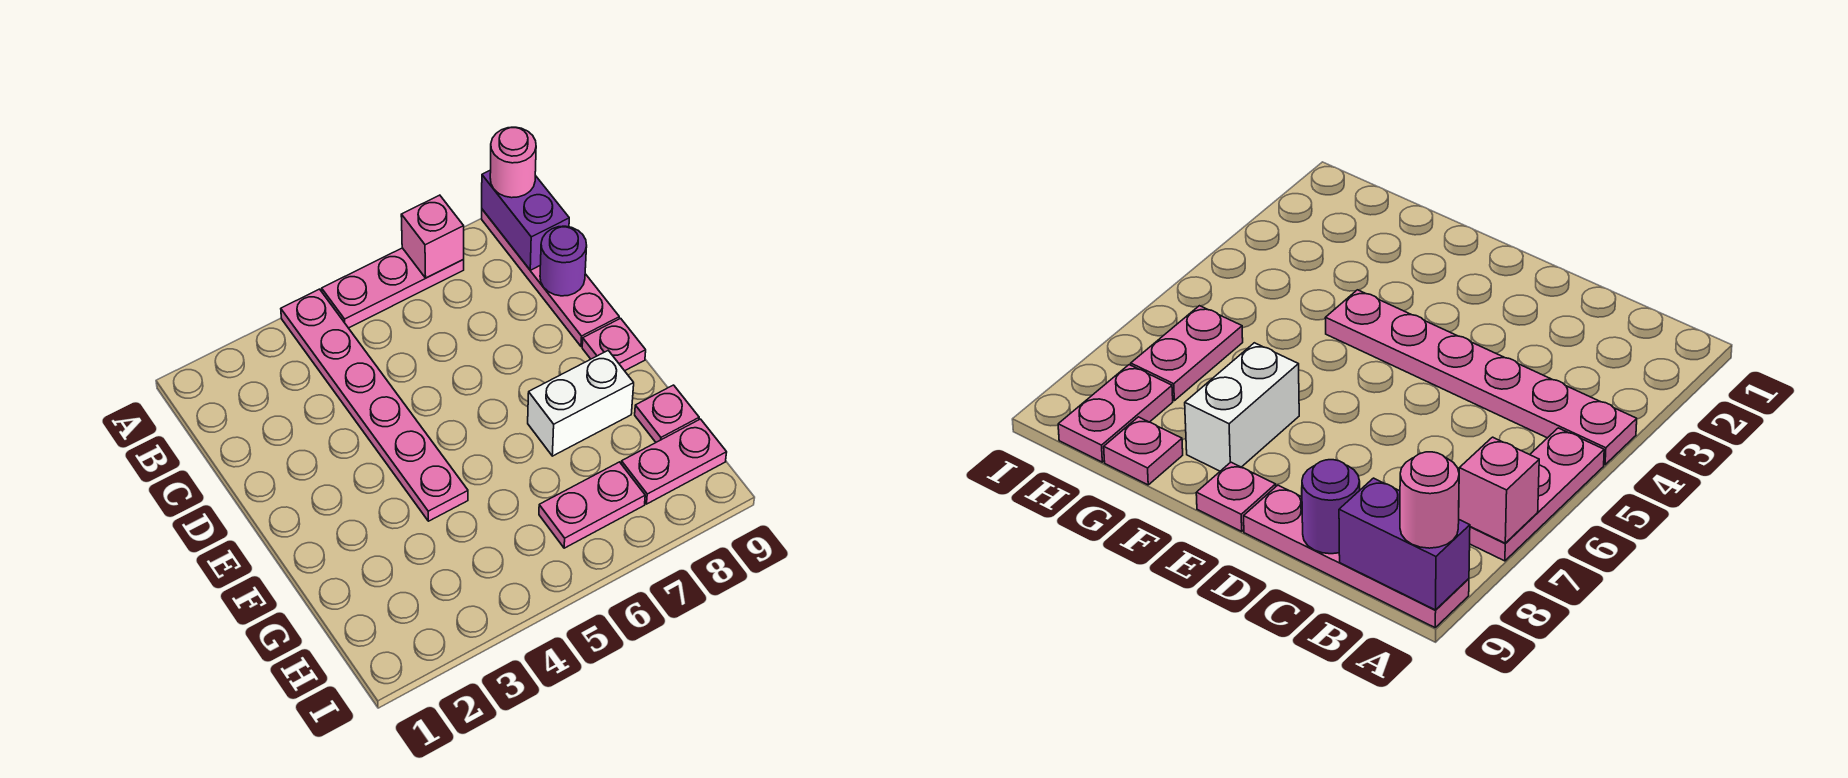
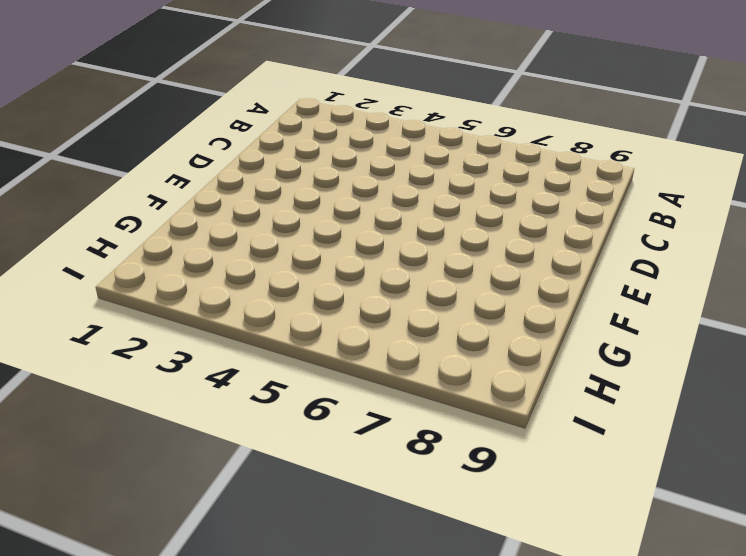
none -> pink 1x6 plate [281,289,468,521]
none -> pink 1x3 plate [322,248,464,328]
none -> pink 1x4 plate [482,209,619,347]

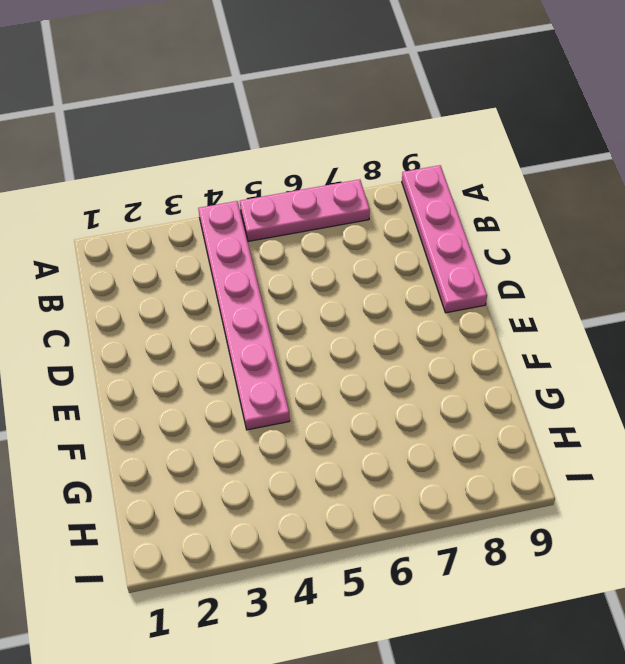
none -> pink 1x1 plate [582,318,646,371]
none -> white 1x2 brick [528,351,634,456]
none -> pink 1x1 plate [635,385,699,442]

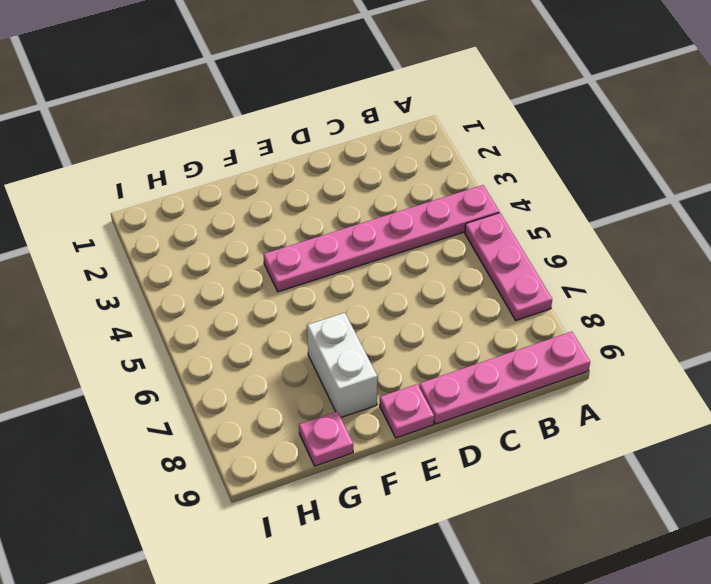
none -> pink 1x2 plate [539,462,645,548]
none -> pink 1x2 plate [621,419,727,504]
none -> pink 1x1 brick [401,195,464,278]

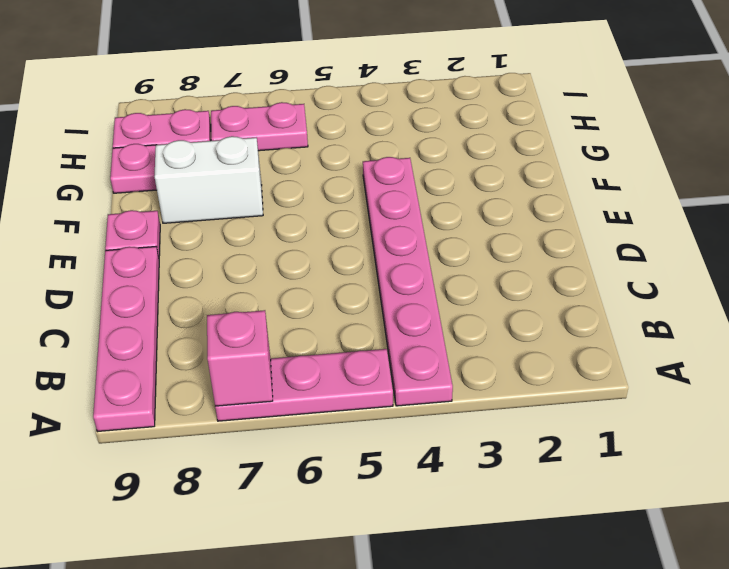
none -> purple 1x2 brick [482,170,569,270]
none -> purple 1x1 round brick [540,226,587,296]
none -> pink 1x1 round brick [490,127,536,198]

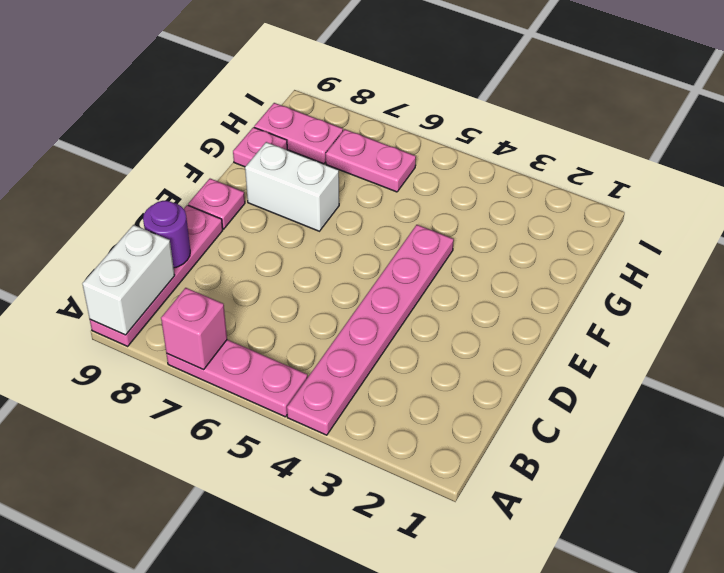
white 1x2 brick [83,225,175,335] -> purple 1x2 brick [482,170,569,270]
none -> pink 1x1 round brick [490,127,536,198]

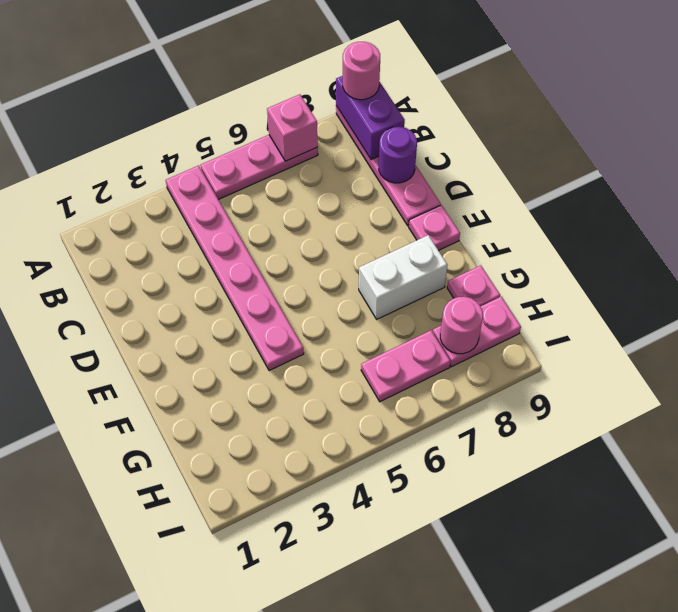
pink 1x1 round brick [440,297,483,354] -> none

